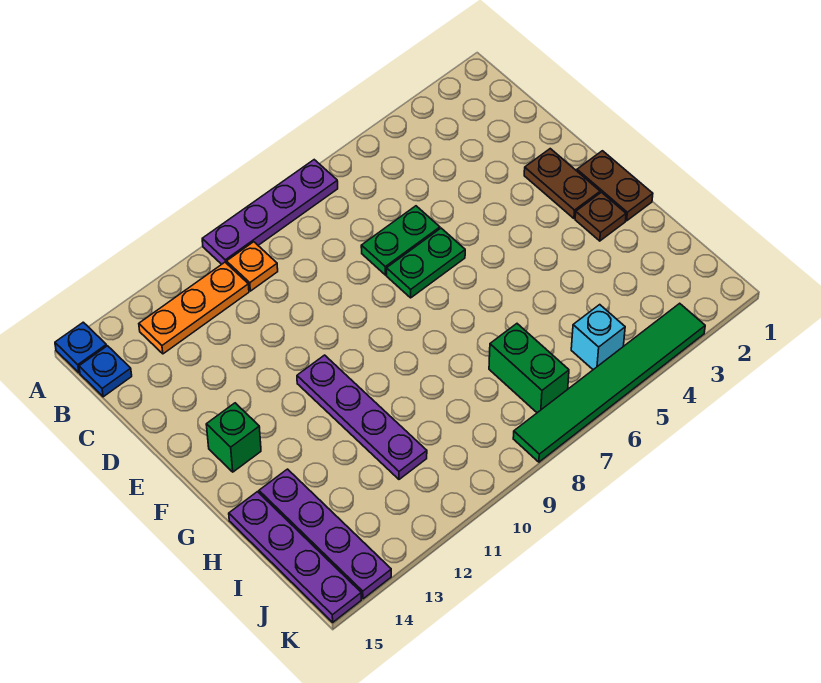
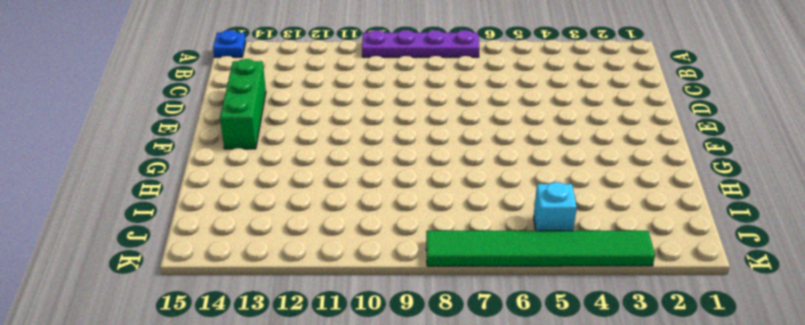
green 1x3 brick [220,59,266,149] -> green 1x1 brick [206,403,261,472]
none -> orange 1x1 plate [227,242,278,291]
none -> orange 1x3 plate [139,262,249,354]
none -> blue 1x1 plate [79,346,132,397]

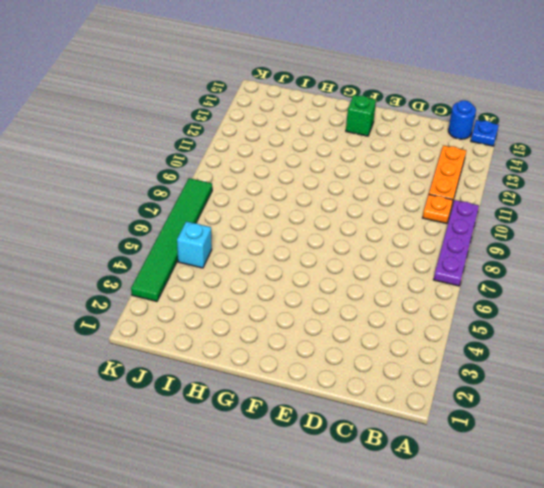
blue 1x1 round brick [448,100,476,139] -> blue 1x1 plate [79,346,132,397]
none -> green 1x2 plate [361,206,440,275]
none -> brown 1x2 plate [524,149,600,218]
none -> green 1x2 plate [387,228,465,298]

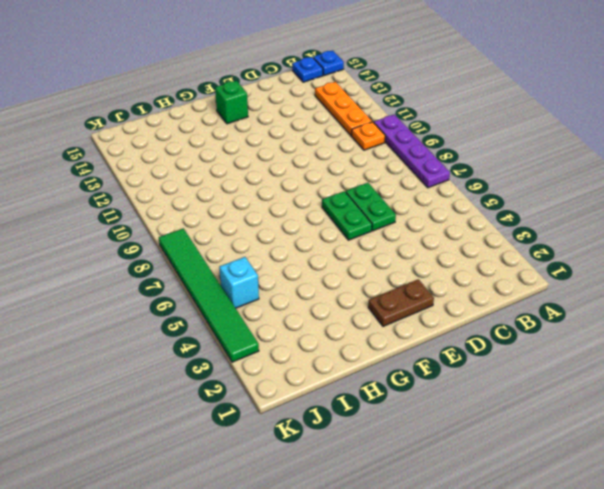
none -> brown 1x2 plate [577,151,653,221]
none -> purple 1x4 plate [297,355,427,479]
none -> brown 1x1 plate [575,192,626,241]

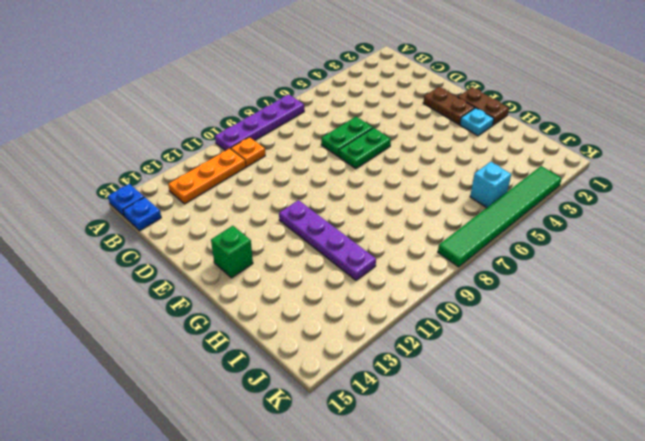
cyan 1x1 plate [460,108,494,136] -> brown 1x1 plate [575,192,626,241]
none -> purple 1x4 plate [259,469,391,599]
none -> purple 1x4 plate [229,492,361,622]
none -> green 1x2 brick [489,324,569,413]

